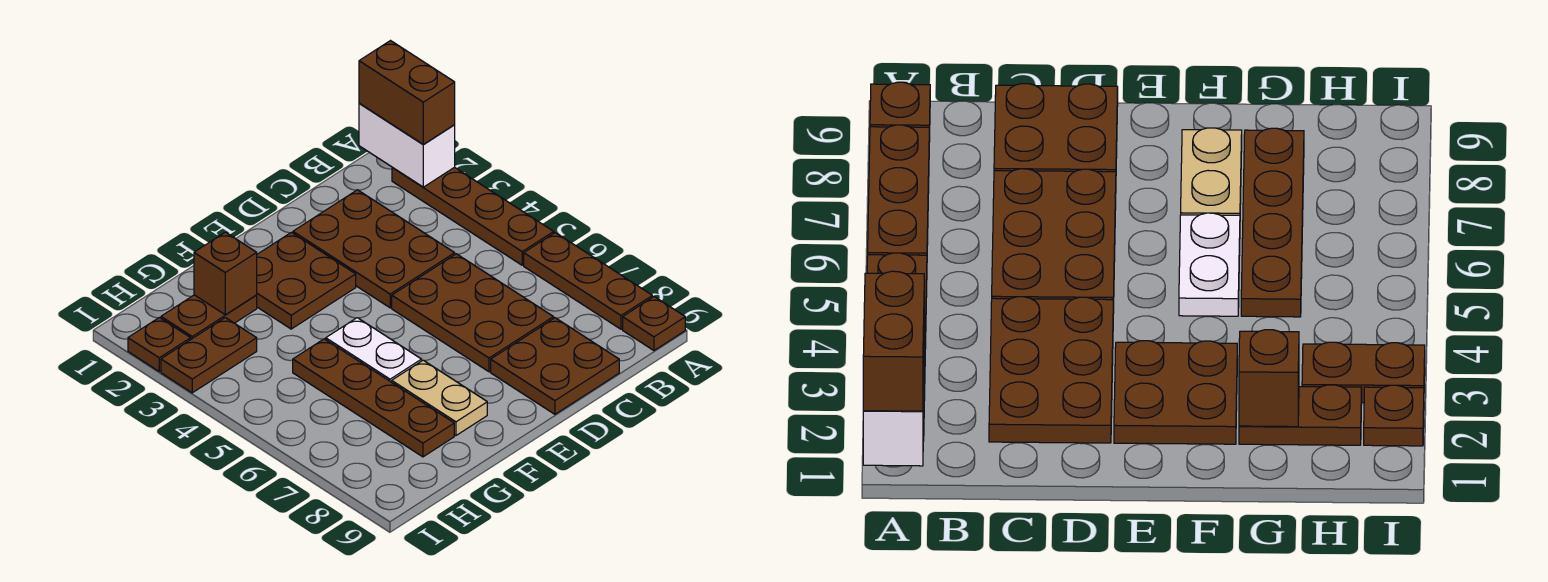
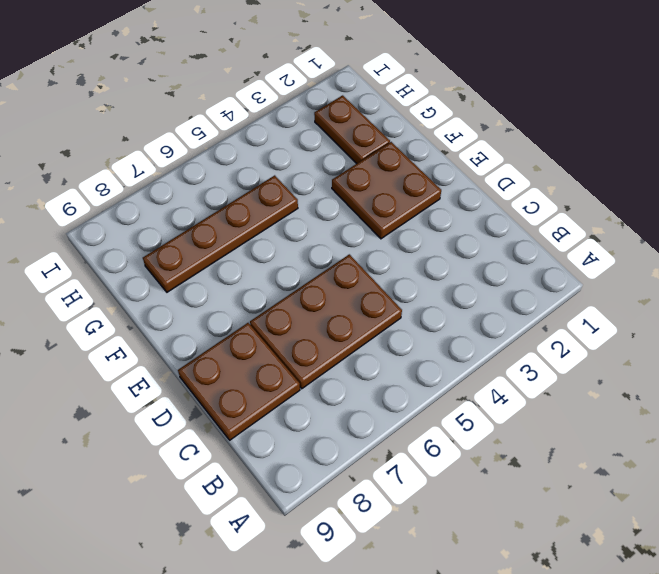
none -> brown 1x4 plate [392,167,554,265]
none -> brown 1x3 plate [524,233,652,329]
none -> brown 1x1 plate [623,297,685,350]

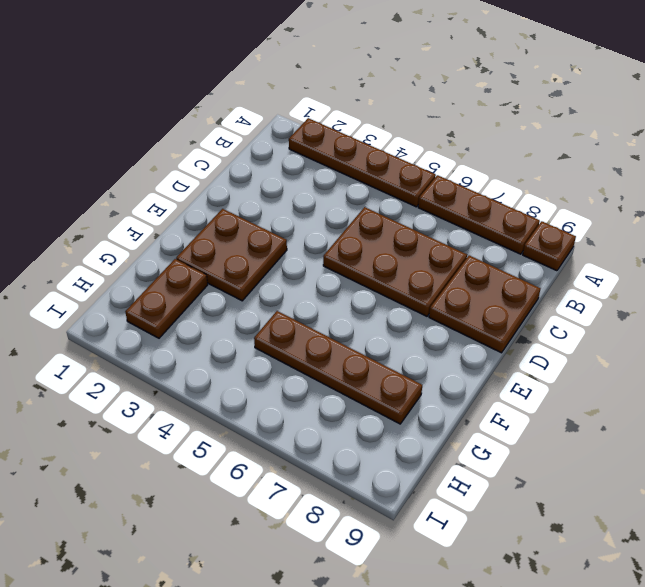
none -> brown 2x3 plate [293,190,455,308]
none -> white 1x2 plate [326,318,422,382]
none -> tan 1x2 plate [392,360,487,435]

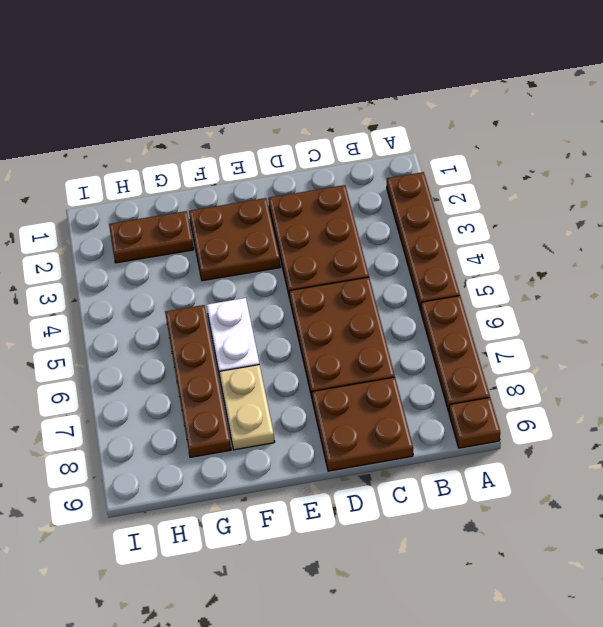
none -> brown 1x2 plate [161,318,257,393]
none -> brown 1x1 plate [128,318,191,371]
none -> white 1x2 brick [359,103,455,187]

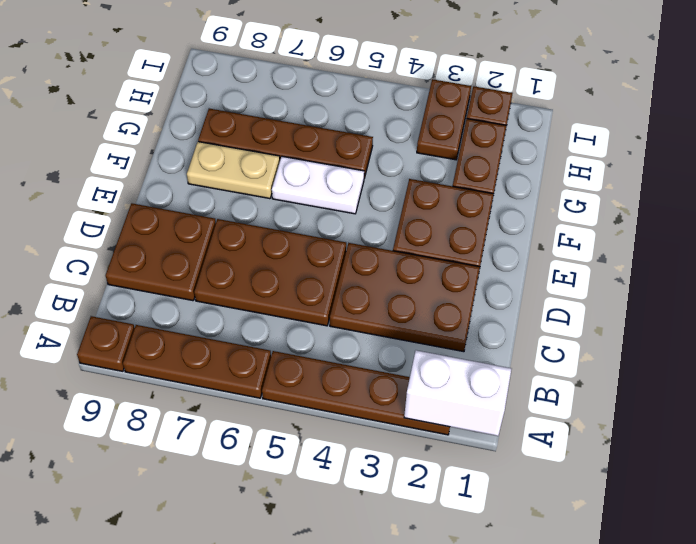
none -> brown 1x1 brick [194,232,257,315]
none -> brown 1x2 brick [359,41,455,144]

